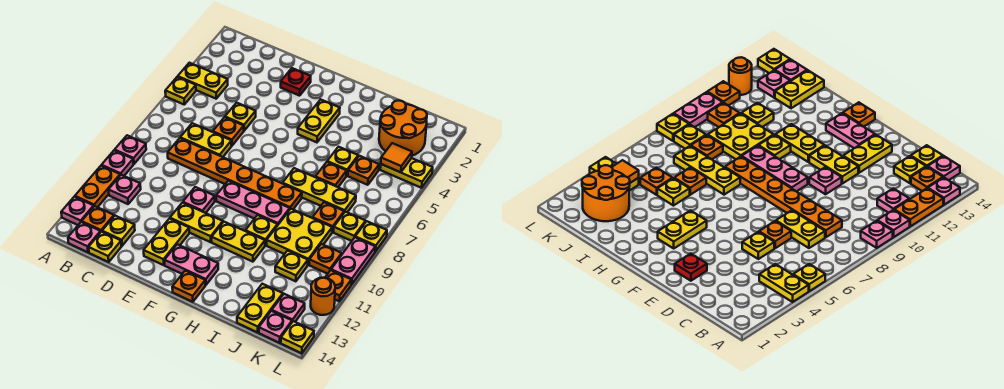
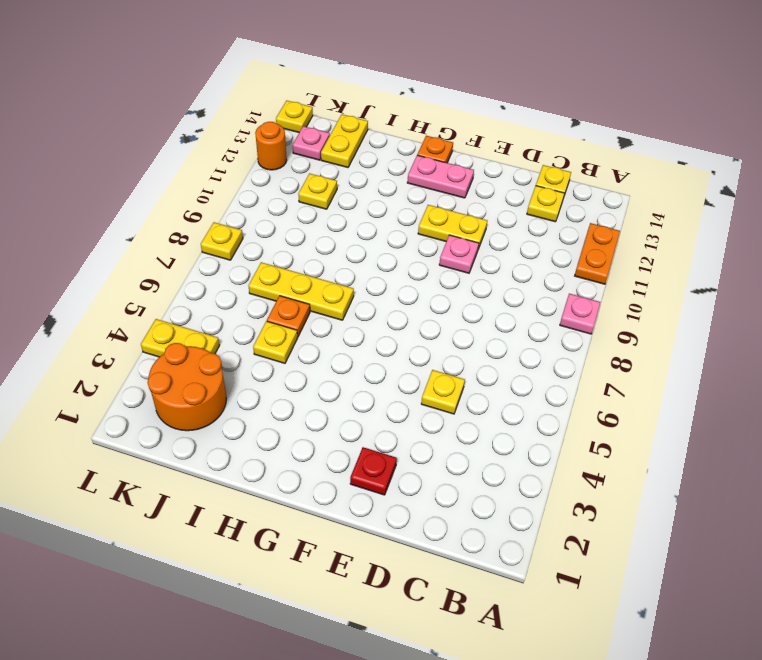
none -> yellow 1x2 plate [178,63,228,99]
none -> yellow 1x1 plate [165,77,196,104]
none -> pink 1x1 plate [102,150,133,176]
none -> pink 1x1 plate [61,197,94,225]

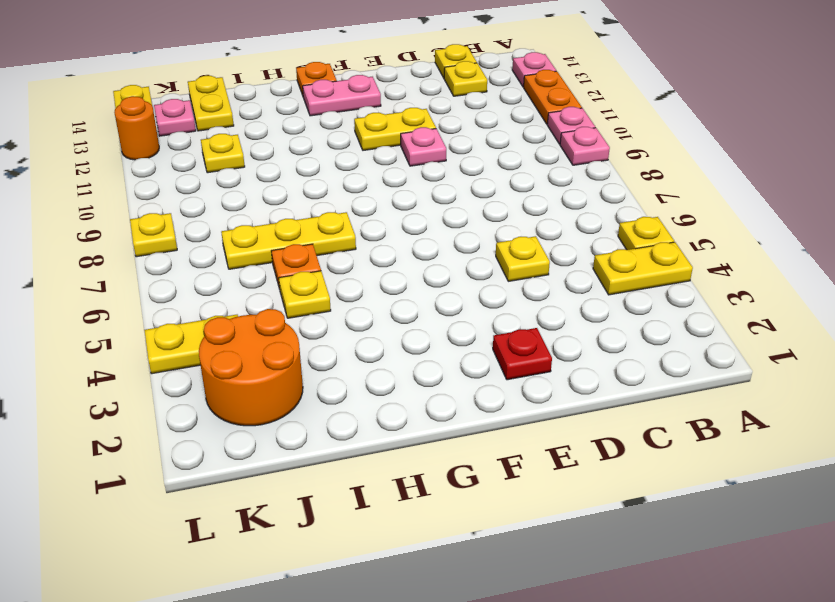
none -> pink 1x1 plate [109,175,141,204]
none -> orange 1x1 plate [82,206,114,231]
none -> pink 1x1 plate [68,222,101,252]
none -> yellow 1x2 plate [180,123,232,157]

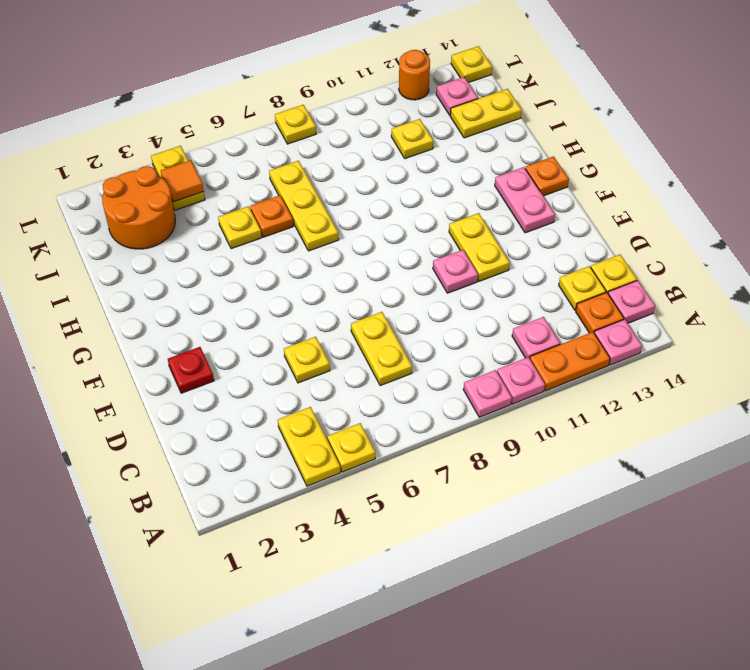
none -> orange 1x6 plate [168,138,302,209]
none -> orange 1x1 plate [213,117,244,146]
none -> yellow 1x2 plate [144,219,189,265]
none -> pink 1x3 plate [216,181,290,226]

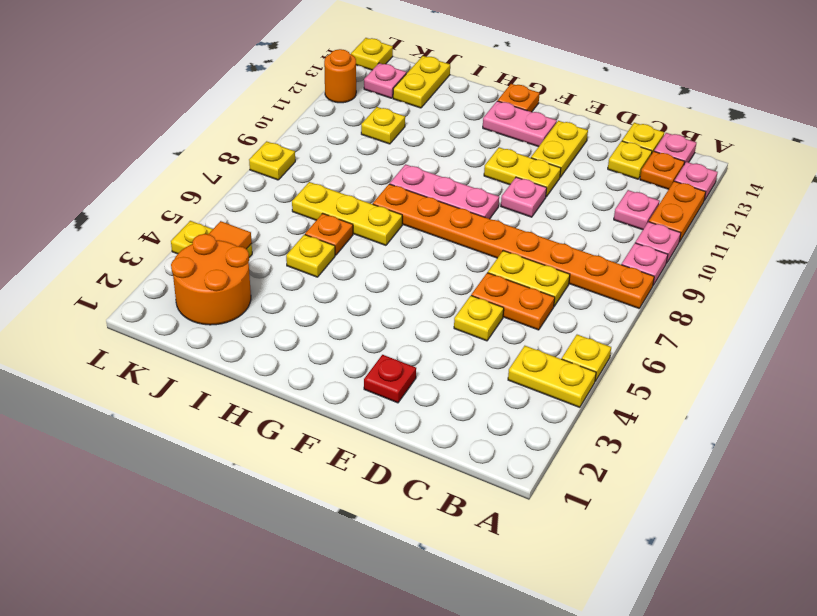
orange 1x8 plate [373,184,654,308] -> orange 1x6 plate [168,138,302,209]
orange 1x2 plate [471,273,555,330] -> orange 1x1 plate [213,117,244,146]
none -> yellow 1x2 plate [298,99,340,142]
none -> yellow 1x2 plate [212,222,265,262]
none -> yellow 1x1 plate [245,215,277,245]
none -> yellow 2x2 plate [267,209,332,265]

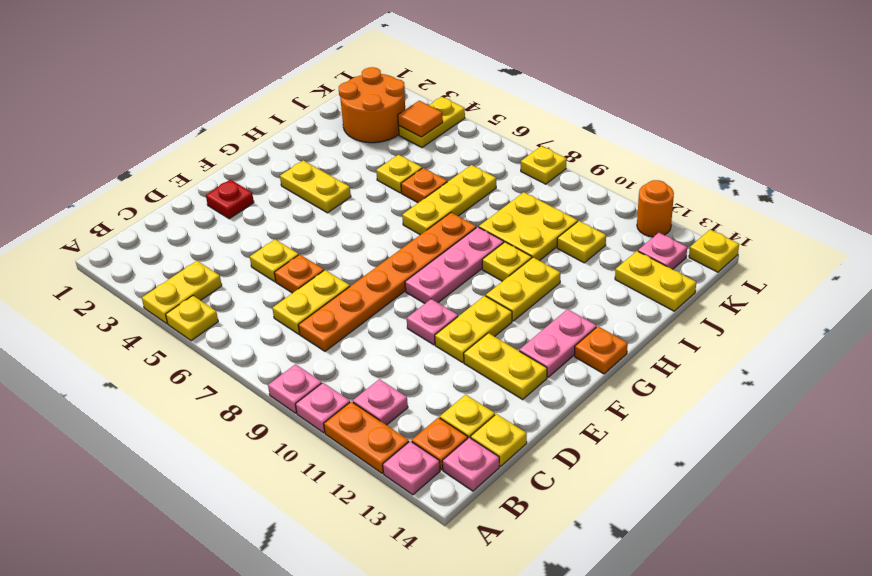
none -> orange 1x1 plate [348,156,379,185]
none -> orange 1x1 plate [313,202,344,232]
none -> yellow 1x1 plate [334,212,366,241]
none -> orange 1x1 plate [309,244,342,274]

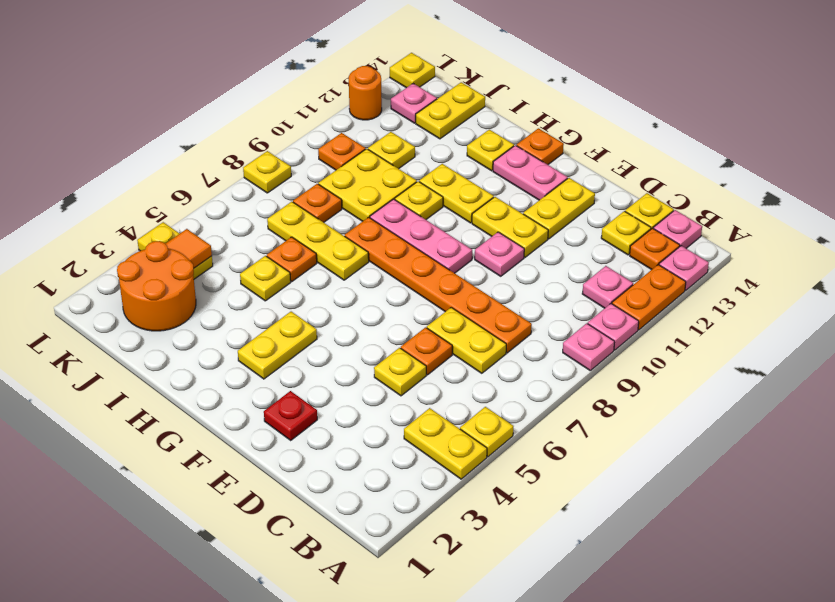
yellow 1x1 plate [467,130,514,171] -> yellow 1x1 plate moved to [334,212,366,241]
none -> orange 1x1 plate [348,156,379,185]
none -> pink 1x1 plate [259,311,292,343]
none -> pink 1x2 plate [331,237,375,285]
none -> orange 1x1 plate [325,270,351,301]

